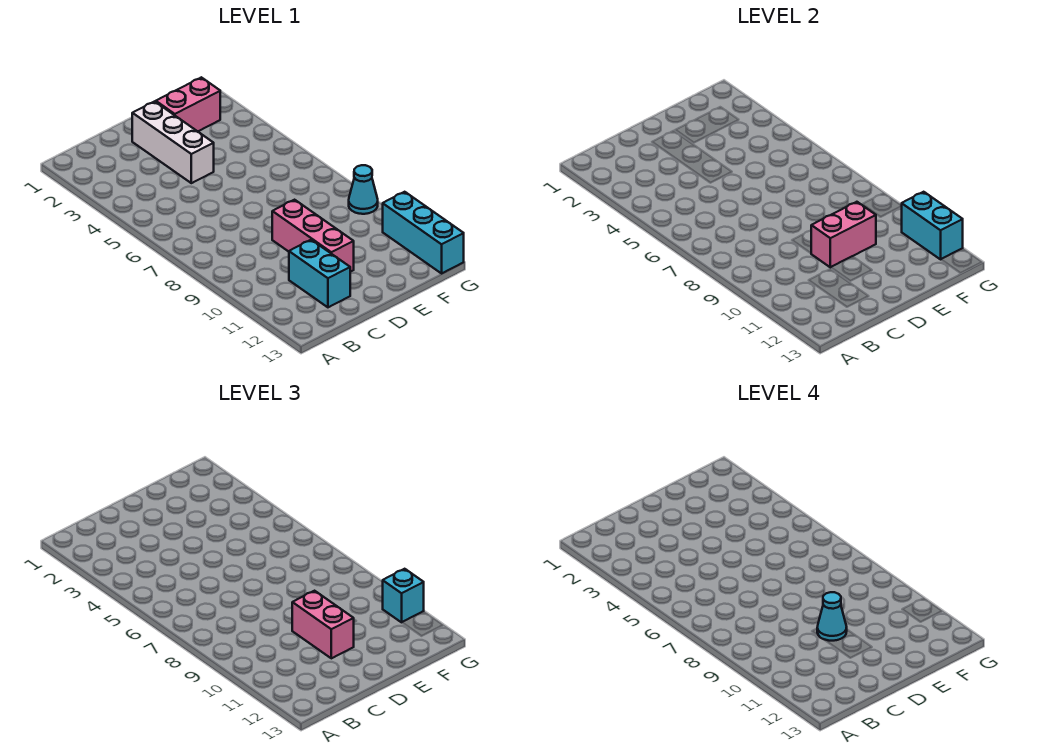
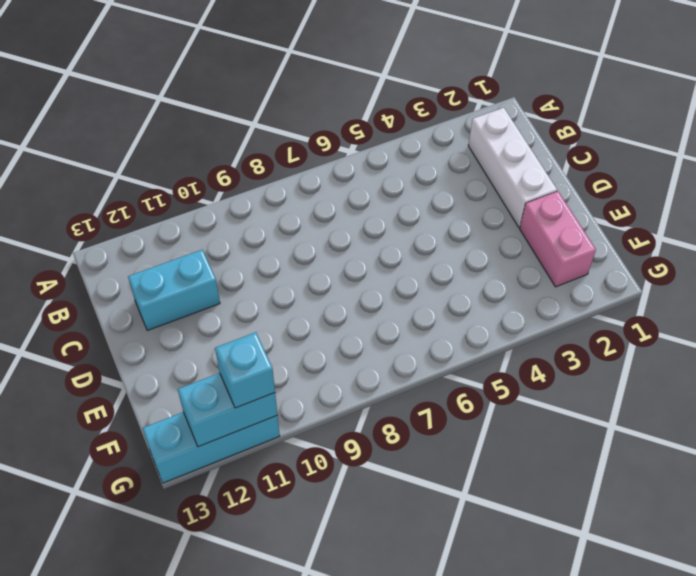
white 1x3 brick [468,108,557,227] -> white 1x3 brick turned to [132,101,214,183]
none -> pink 1x3 brick [272,200,354,272]
none -> cyan 1x1 cone [349,165,378,214]

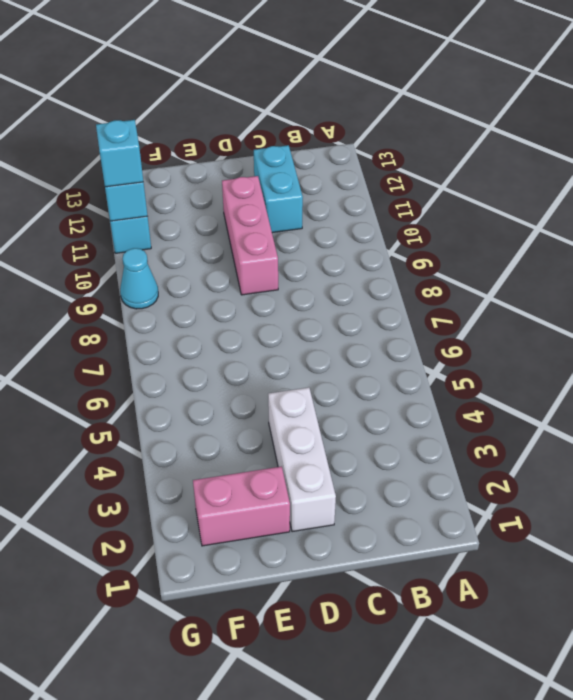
none -> pink 1x2 brick [811,202,876,267]
none -> pink 1x2 brick [292,591,354,658]

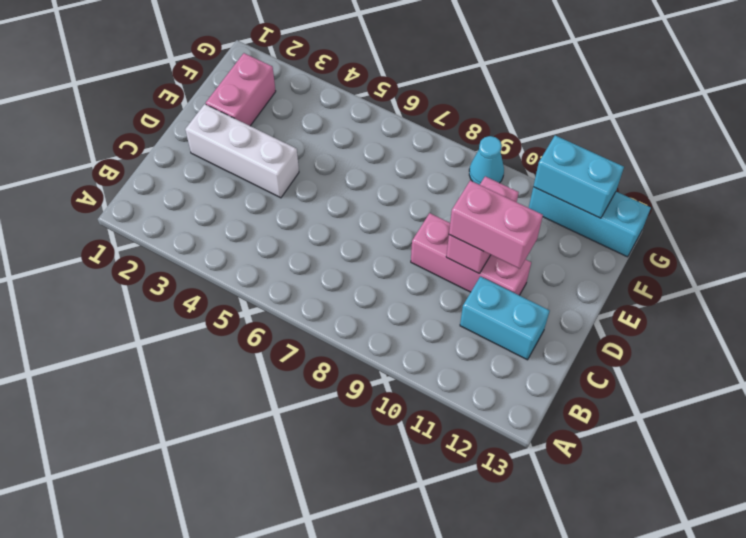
none -> cyan 1x1 brick [383,569,424,622]
none -> cyan 1x1 cone [817,592,847,641]

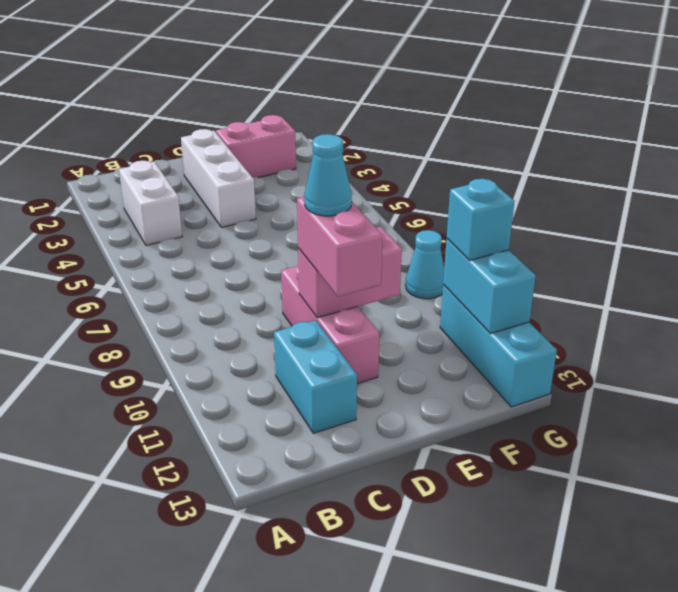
white 1x2 brick [119,161,182,245] -> none

